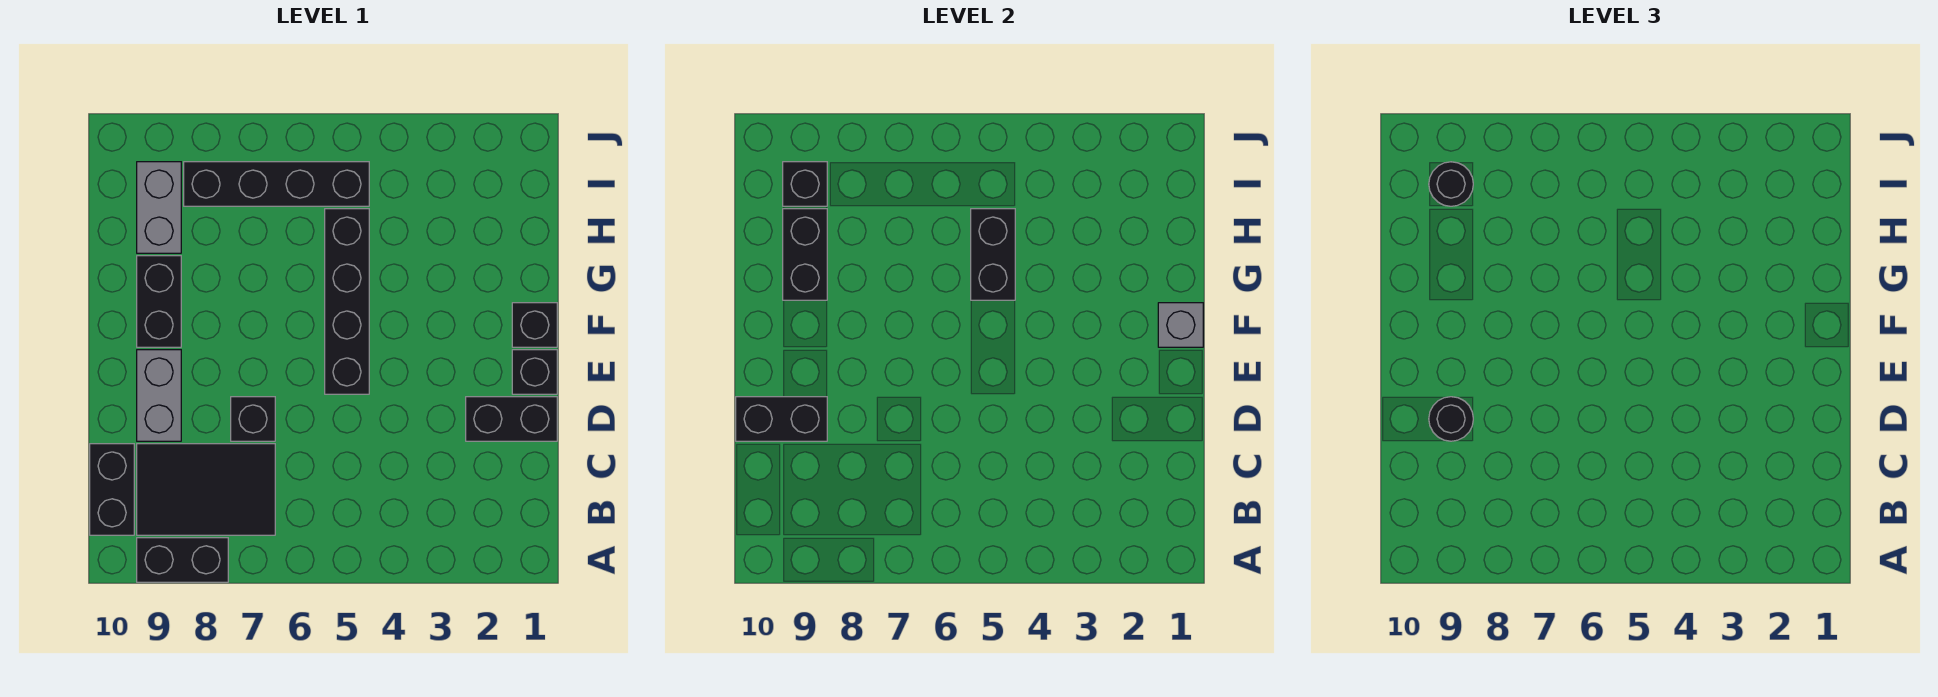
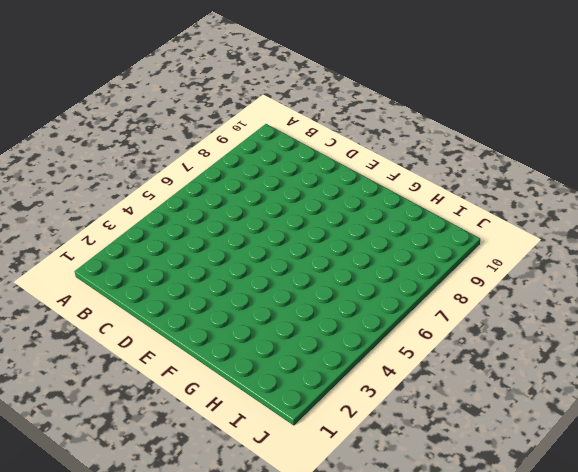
none -> black 1x2 brick [137,538,228,582]
none -> black 2x3 tile [137,444,275,535]
none -> black 1x2 brick [90,444,134,535]

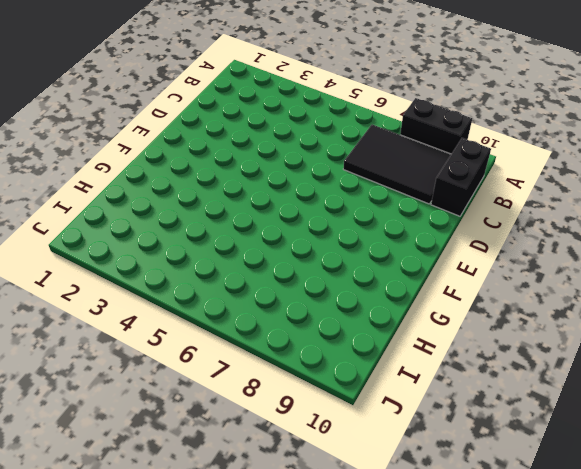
none -> black 1x2 brick [466,397,557,441]
none -> black 1x1 brick [231,397,275,441]
none -> grey 1x2 brick [137,350,181,441]

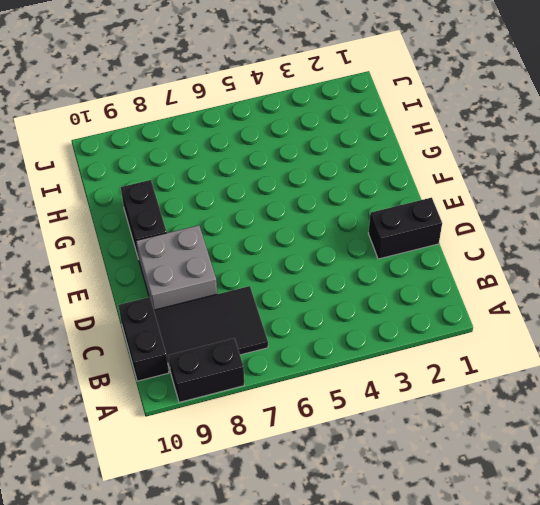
grey 2x2 brick [136,225,217,310] -> grey 1x2 brick [137,350,181,441]
none -> black 1x1 brick [231,397,275,441]
none -> black 1x1 brick [512,350,557,394]
none -> black 1x4 brick [325,209,369,394]

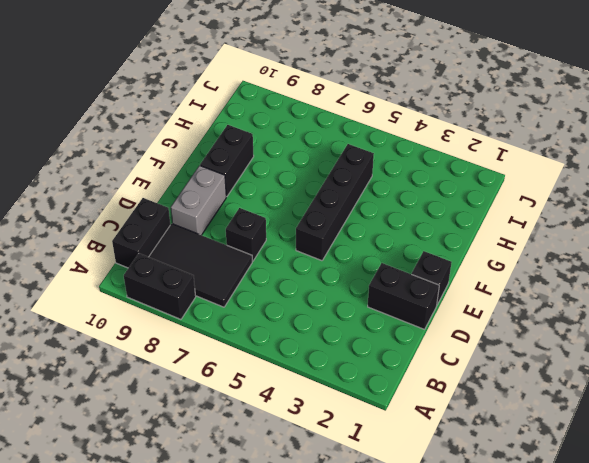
none -> black 1x1 brick [512,303,557,347]
none -> grey 1x2 brick [137,162,181,253]
none -> black 1x4 brick [184,162,369,206]

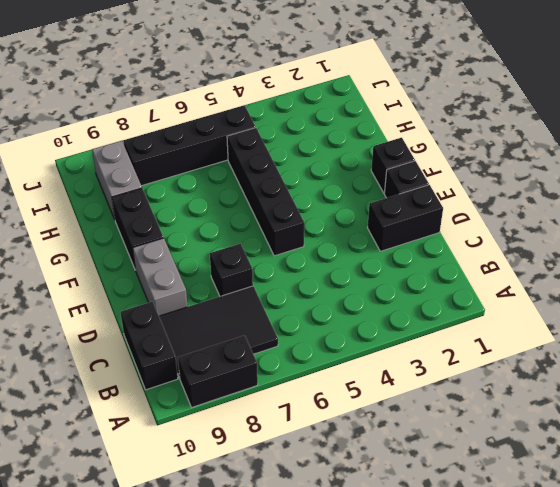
none -> black 1x2 brick [736,397,827,441]
none -> grey 1x1 brick [1158,303,1203,347]
none -> black 1x2 brick [971,209,1015,300]

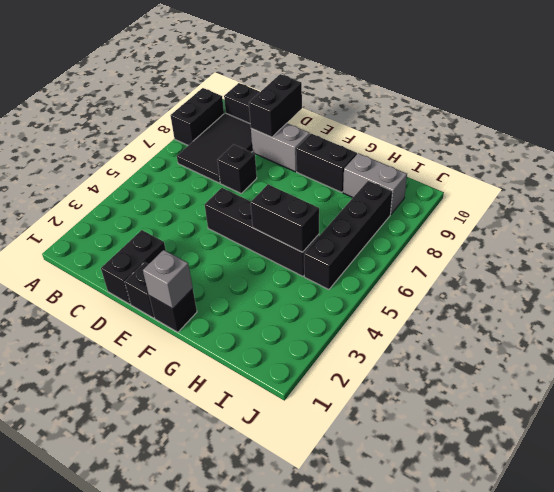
none -> black 1x2 brick [783,209,827,300]
none -> black 1x1 brick [783,162,827,206]
none -> black 1x1 round brick [1429,397,1473,441]

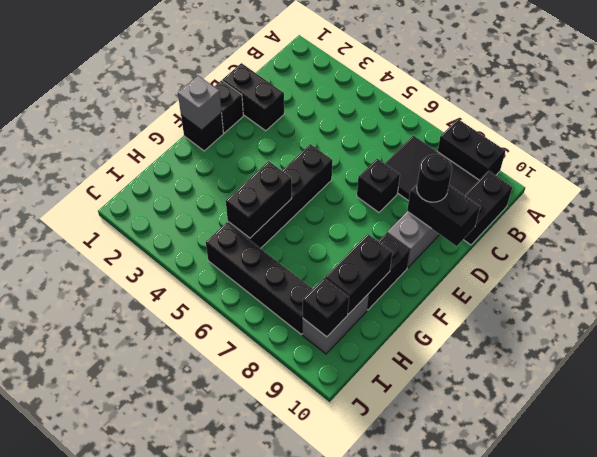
none -> black 1x1 round brick [1429,162,1473,206]

